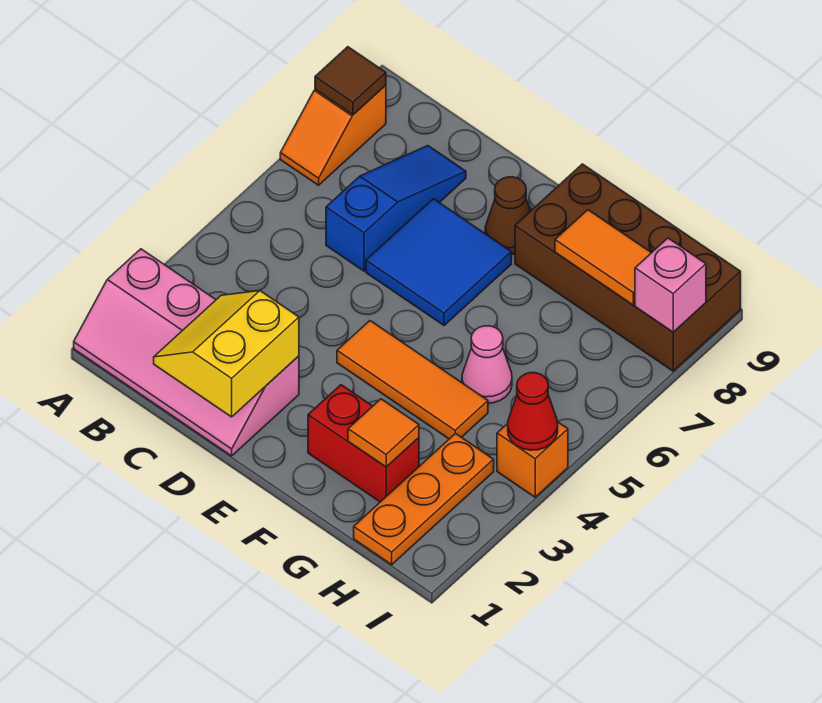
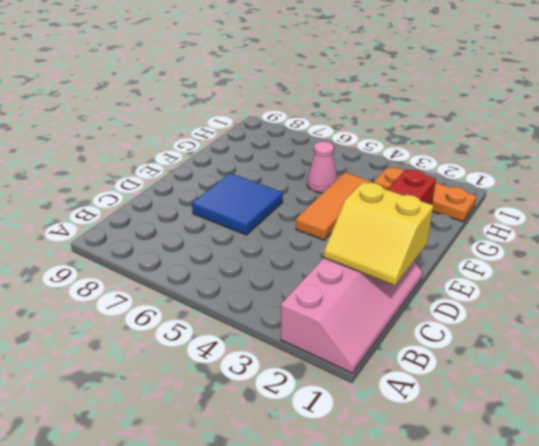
none -> orange 1x2 slope [280,85,386,185]
none -> blue 1x3 slope [326,146,466,271]
none -> brown 1x1 cone [485,177,530,254]

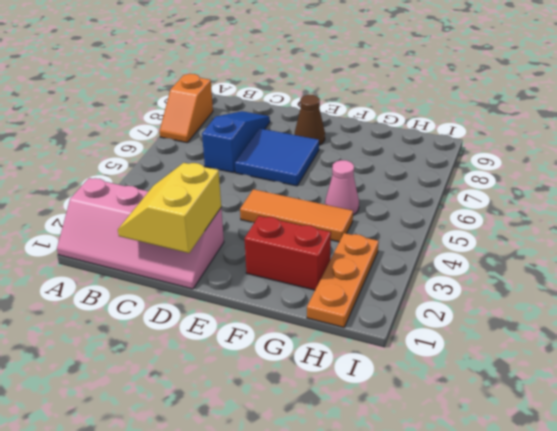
none -> brown 2x4 brick [515,164,741,371]
none -> orange 1x1 brick [497,422,568,497]
none -> brown 1x1 tile [315,47,386,115]

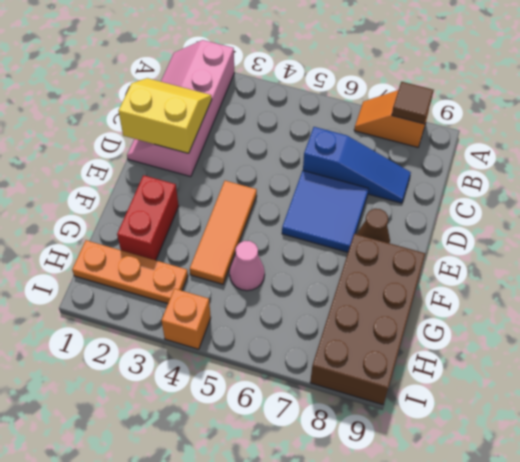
none -> orange 1x1 tile [348,399,419,467]
none -> orange 1x2 tile [555,210,651,305]
none -> red 1x1 cone [508,373,558,450]

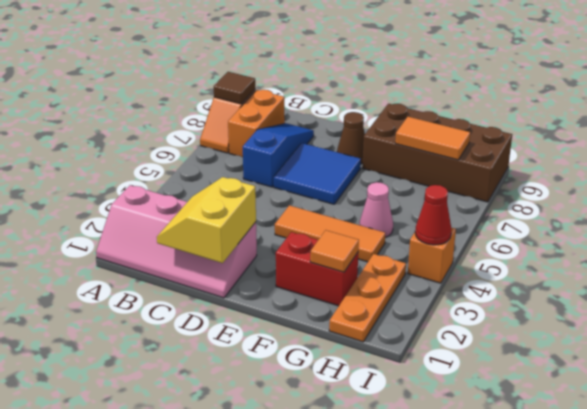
orange 1x2 brick [228,90,285,157] -> none
none -> pink 1x1 brick [635,238,706,332]

